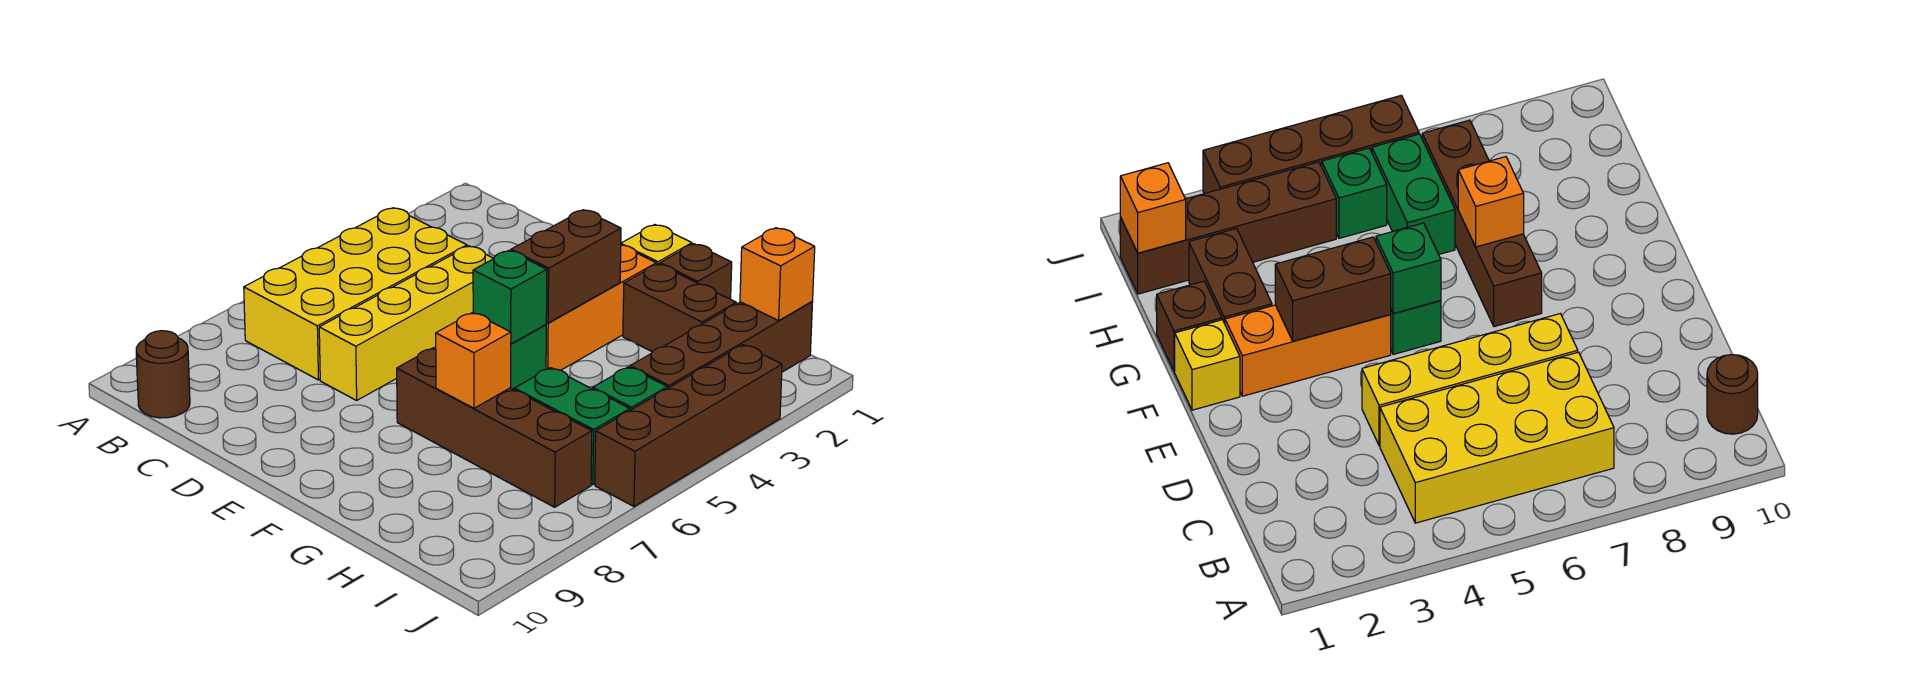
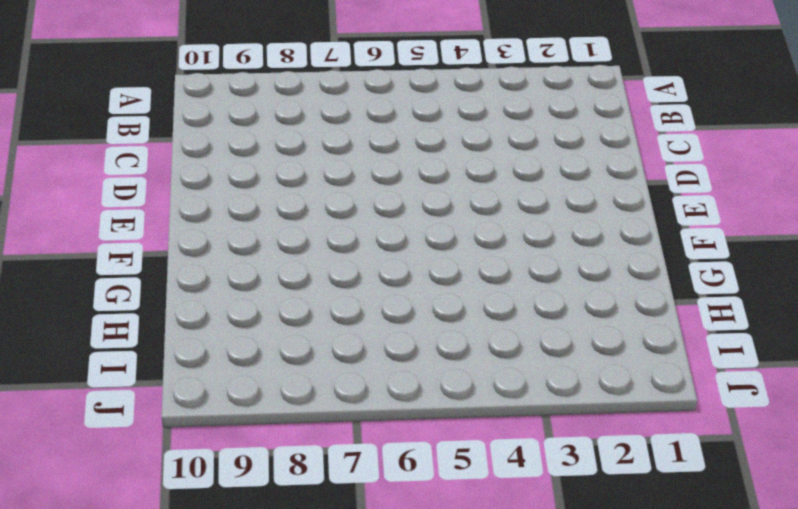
none -> yellow 2x4 brick [244,208,467,380]
none -> brown 1x1 round brick [136,331,190,418]
none -> yellow 1x4 brick [319,246,494,400]

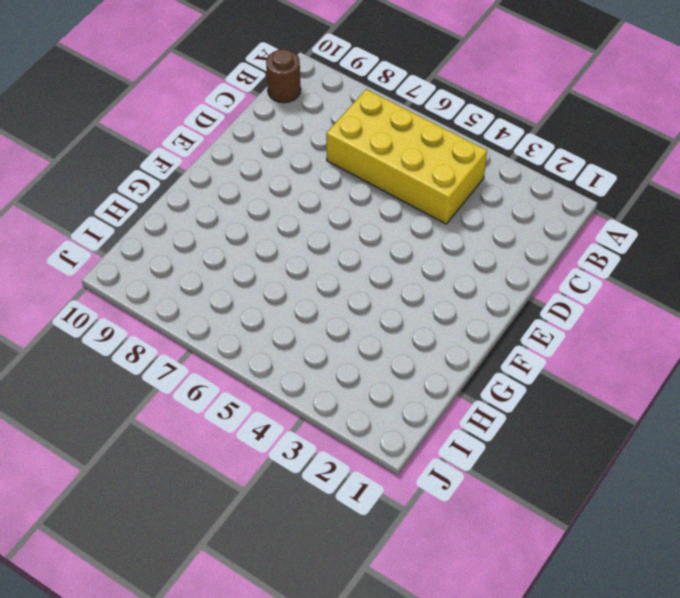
none -> yellow 1x4 brick [319,246,494,400]
none -> yellow 1x1 brick [621,225,692,265]
none -> orange 1x3 brick [546,245,656,370]

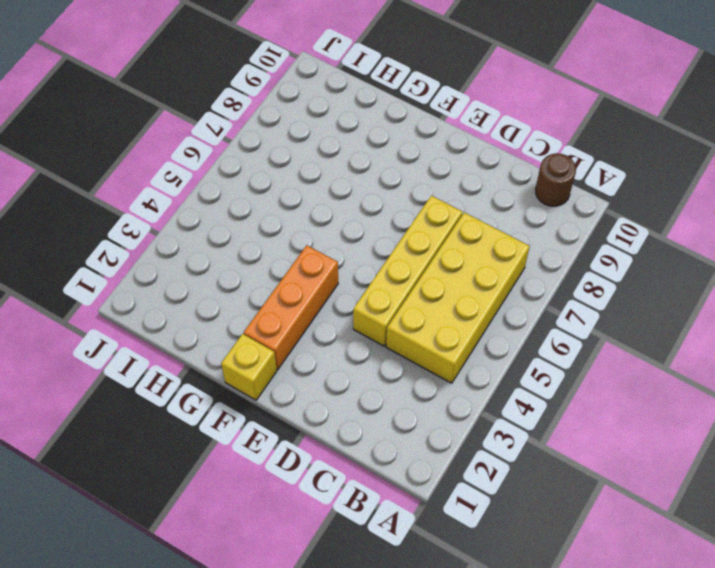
none -> green 1x1 brick [511,325,546,390]
none -> brown 1x4 brick [397,348,592,507]
none -> brown 1x1 brick [660,244,732,299]

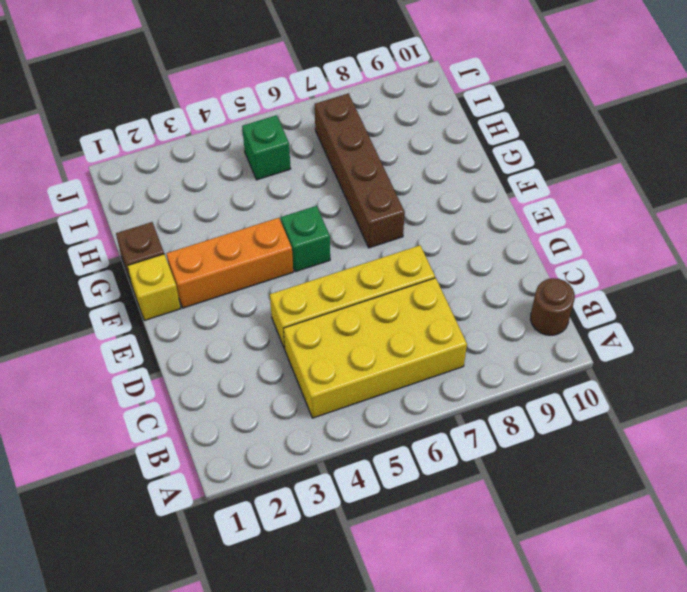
none -> brown 1x2 brick [623,264,736,352]
none -> green 1x2 brick [514,368,630,485]
none -> brown 1x4 brick [630,302,813,388]

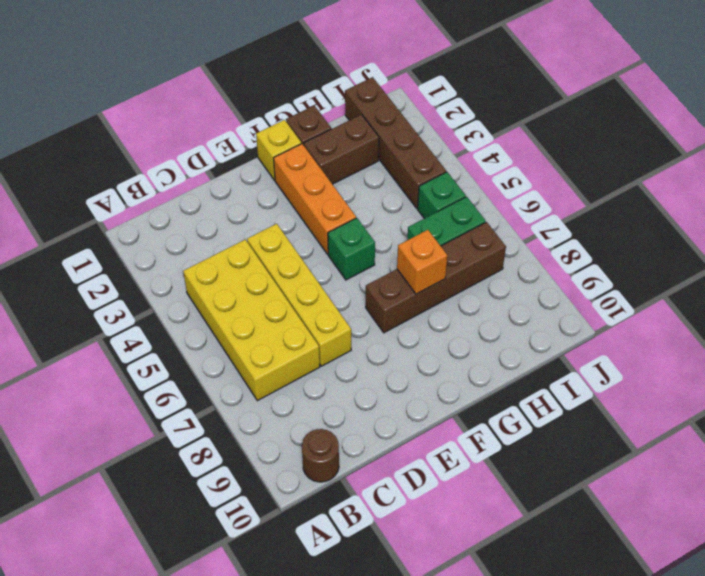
none -> brown 1x4 brick [595,345,782,506]
none -> brown 1x2 brick [511,210,621,323]
none -> green 1x1 brick [473,250,547,344]

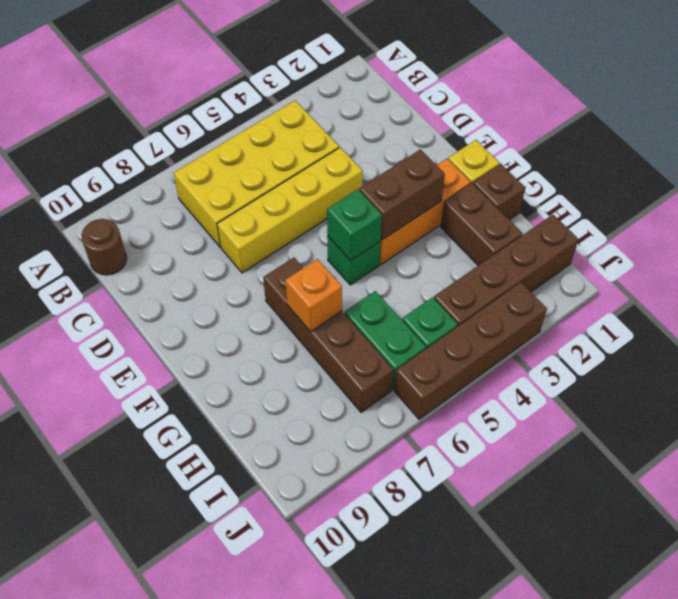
none -> orange 1x1 brick [740,228,815,321]

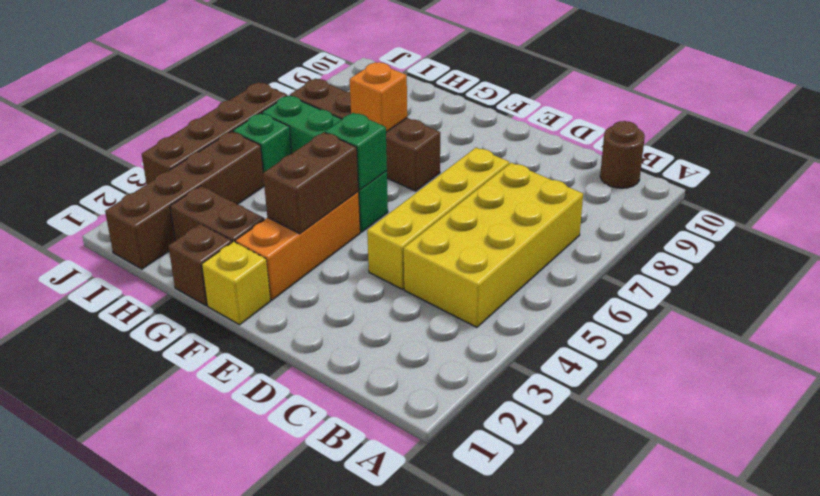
none -> orange 1x1 brick [740,228,815,321]

